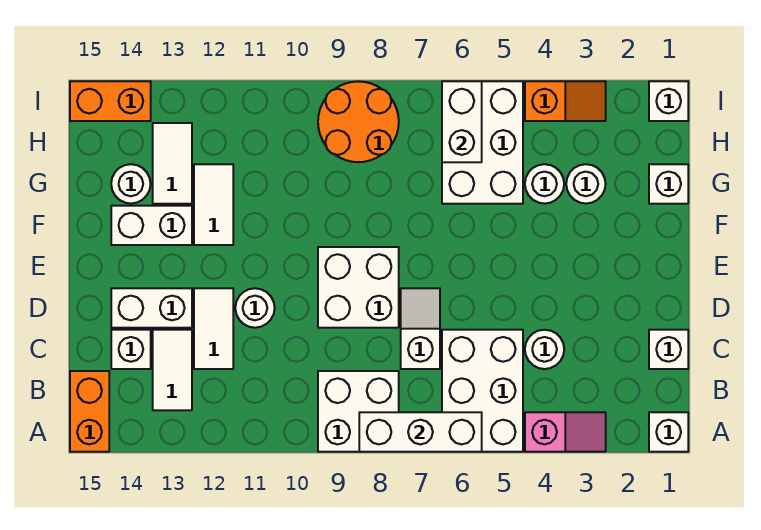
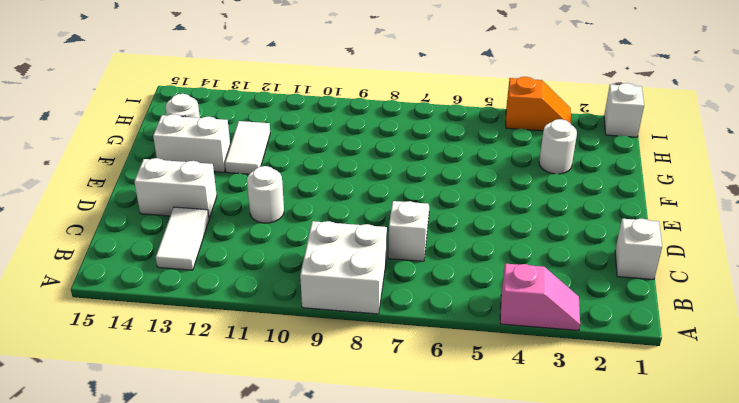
none -> white 1x1 brick [649,412,688,452]
none -> white 2x3 brick [442,330,523,452]
none -> orange 1x2 brick [70,371,109,452]

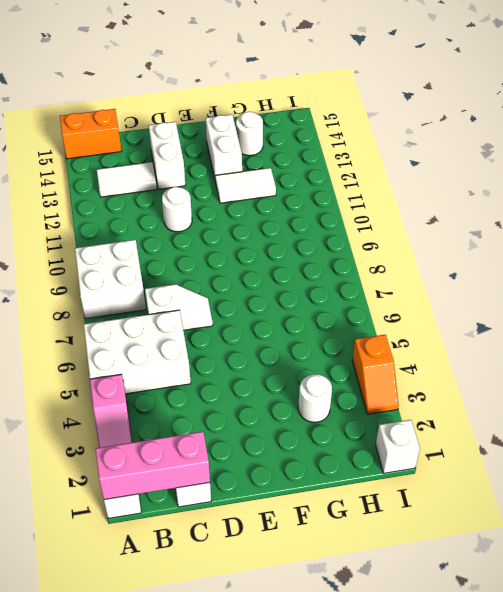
pink 1x3 brick [96,432,210,500] -> none
none -> white 1x1 round brick [525,330,564,369]
none -> white 1x2 tile [194,288,233,369]
none -> white 1x1 brick [111,330,151,369]

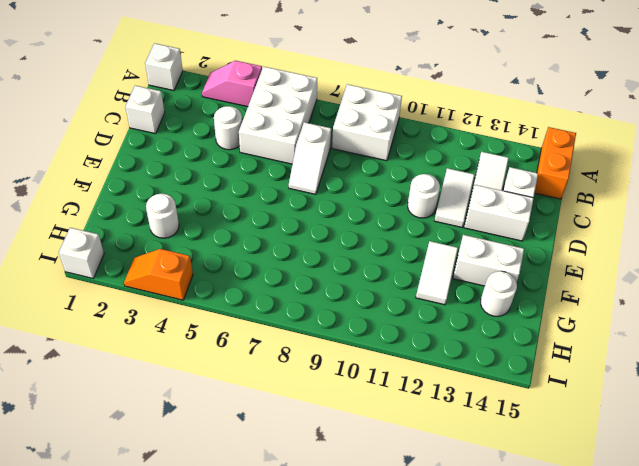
none -> white 2x2 brick [318,247,399,328]
none -> white 1x1 brick [649,164,688,204]
none -> white 1x1 round brick [525,164,564,204]

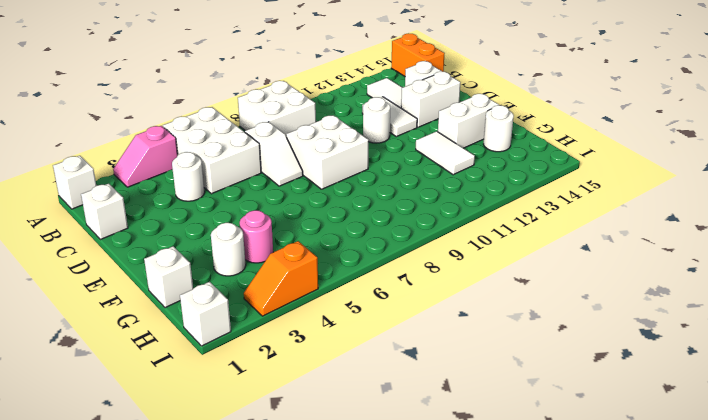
pink 1x1 round brick [240,210,273,263] -> white 1x1 round brick [525,164,564,204]
none -> white 2x3 brick [442,81,523,204]
none -> white 1x2 tile [153,123,192,204]
none -> orange 2x2 round brick [318,82,399,162]

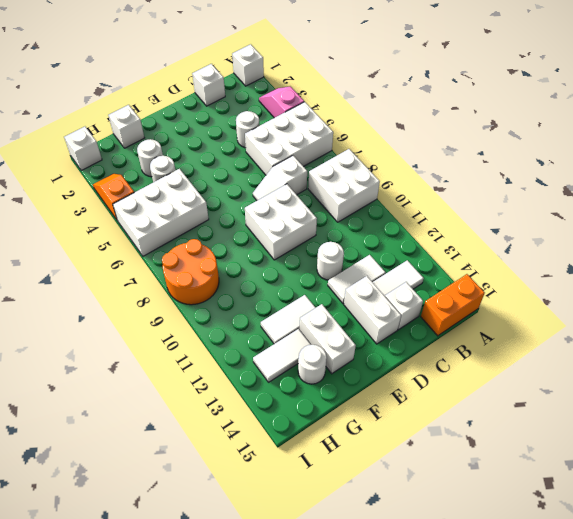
none -> orange 1x2 brick [70,81,151,121]
none -> white 1x3 brick [359,412,482,452]
none -> white 1x2 brick [442,81,482,162]

